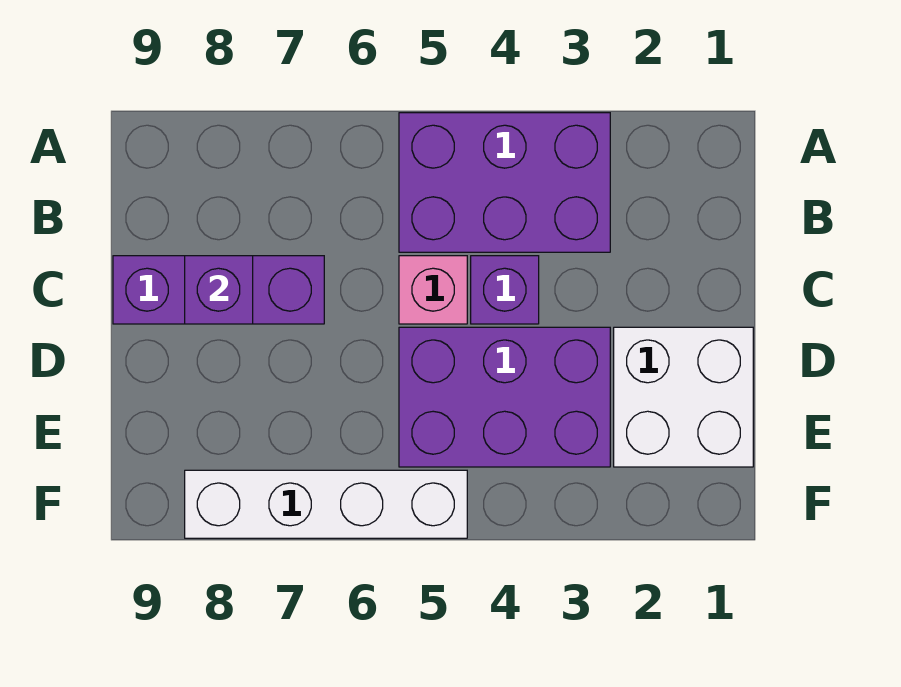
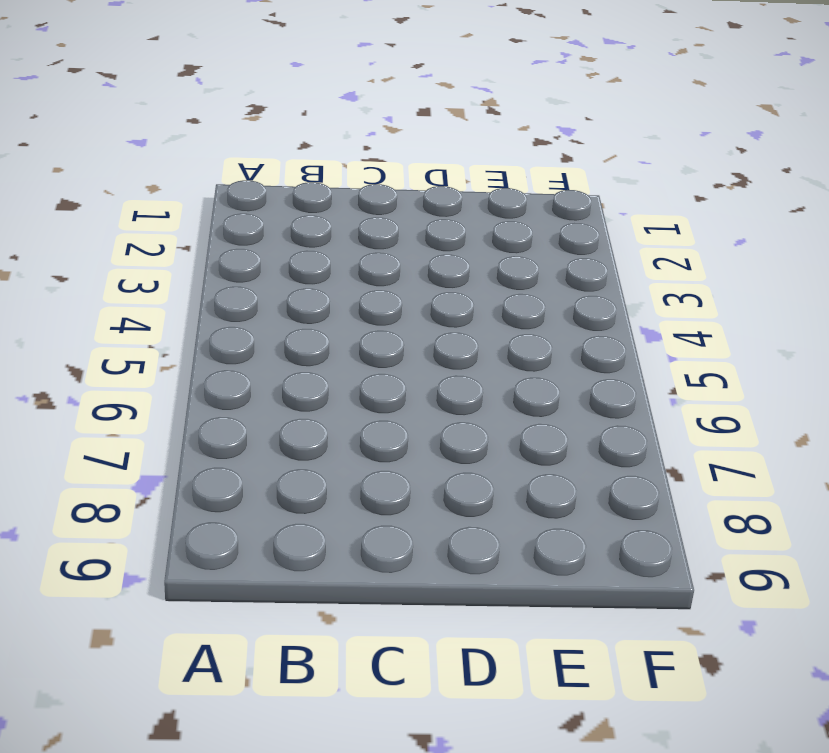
none -> purple 2x3 brick [399,113,610,252]
none -> purple 1x1 brick [471,256,539,324]

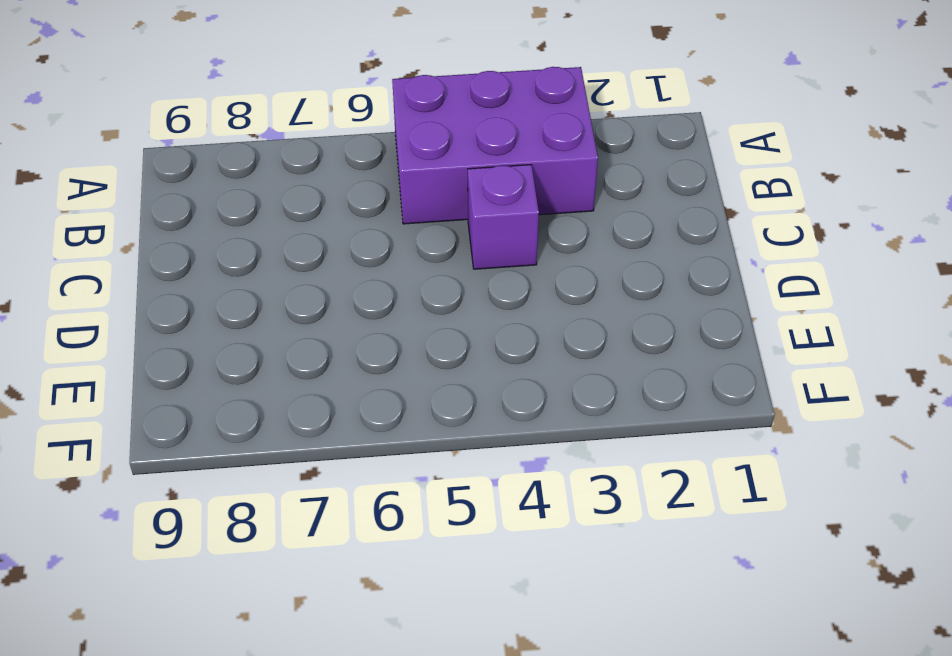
none -> pink 1x1 brick [399,256,467,324]
none -> purple 1x3 brick [113,256,324,324]

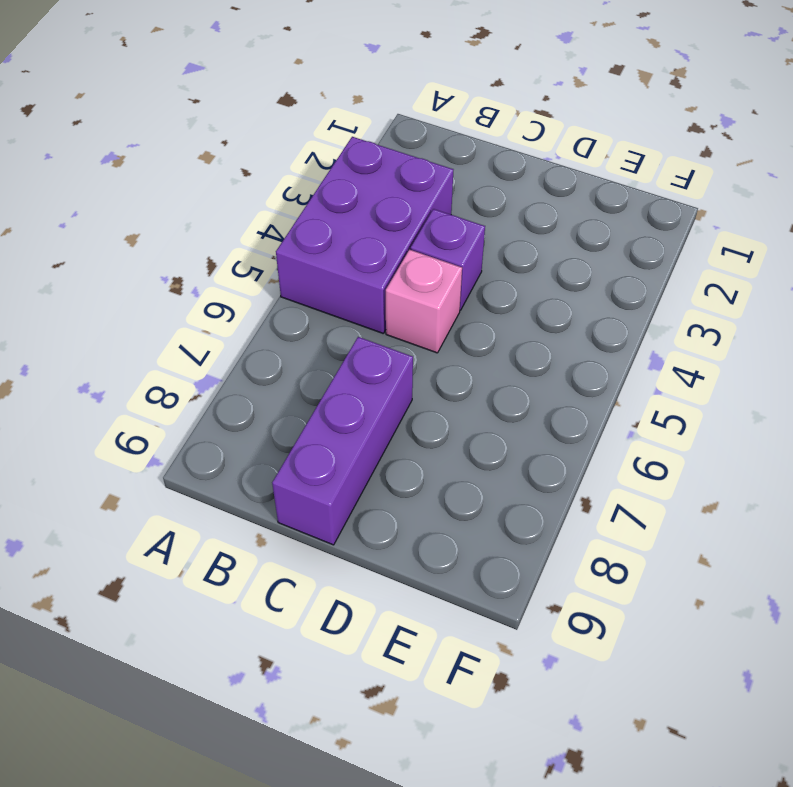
none -> white 2x2 brick [614,327,753,467]
none -> purple 2x3 brick [399,327,610,467]

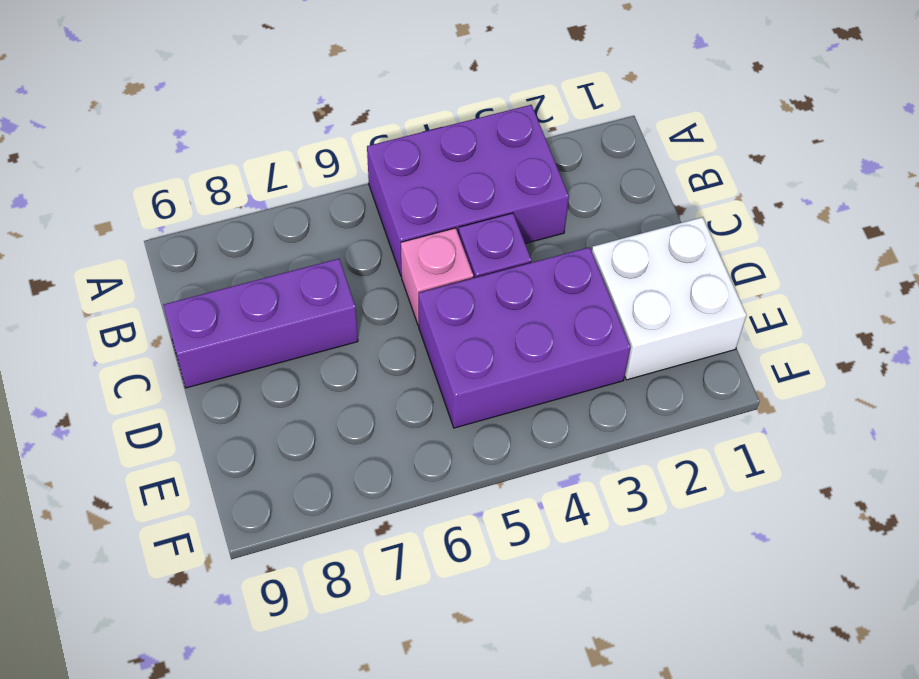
none -> white 1x4 brick [185,470,467,538]
none -> purple 1x1 brick [185,256,253,324]

